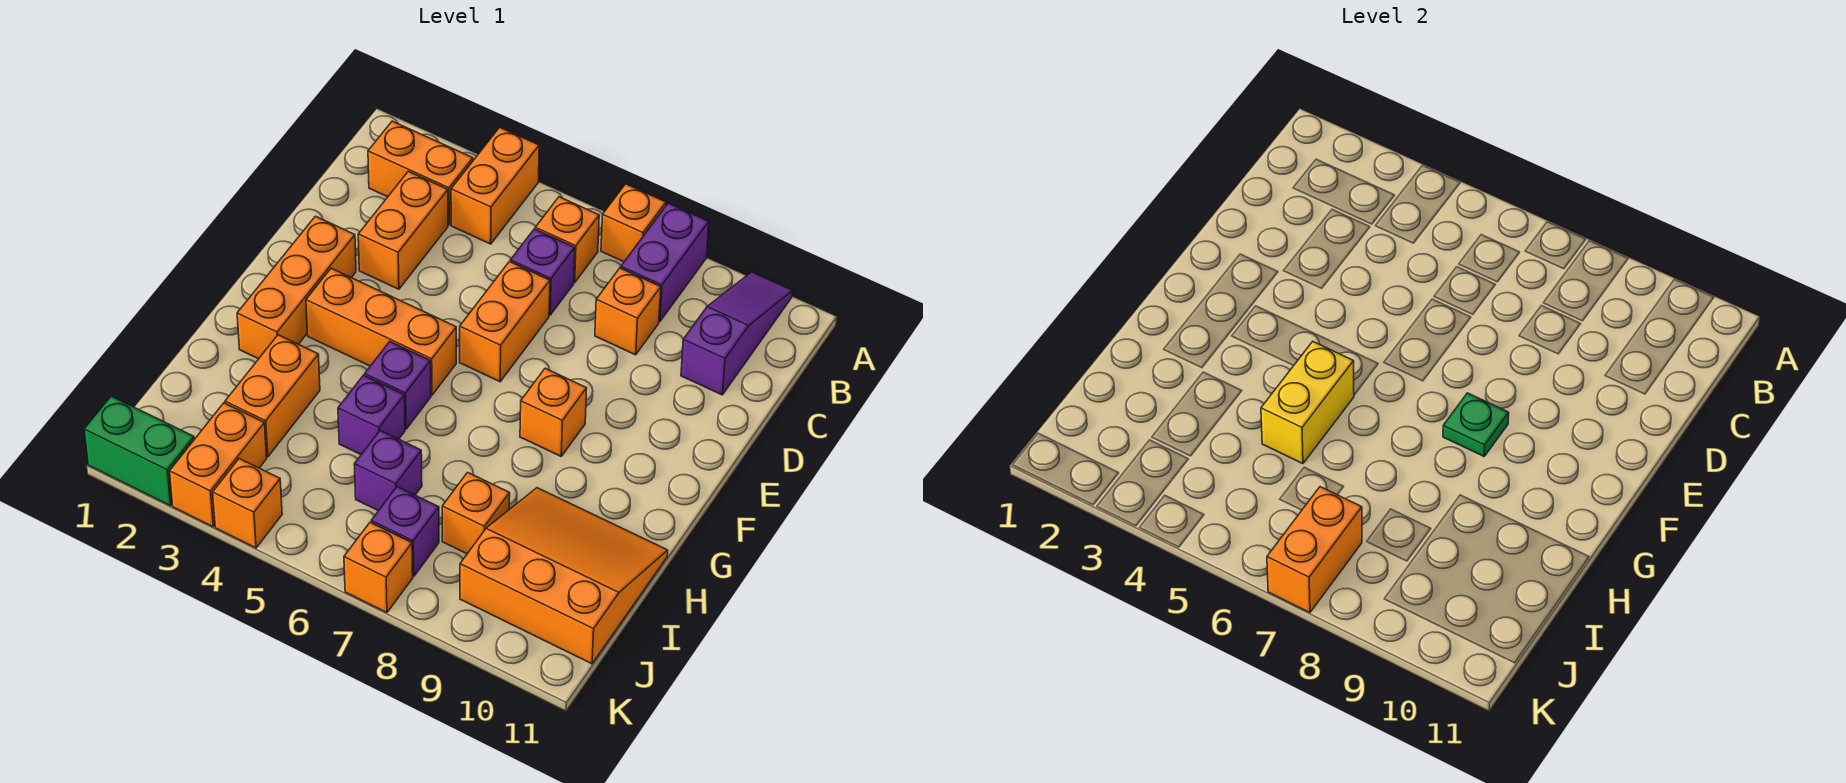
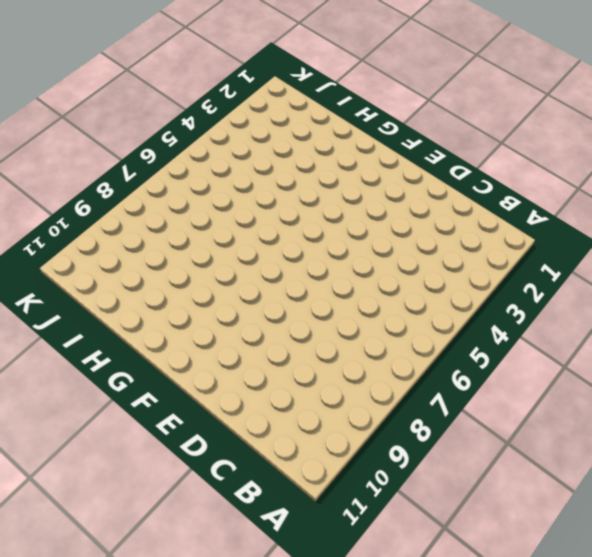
none -> orange 1x2 brick [451,127,539,244]
none -> orange 1x1 brick [601,184,666,262]
none -> purple 1x2 brick [621,203,709,322]

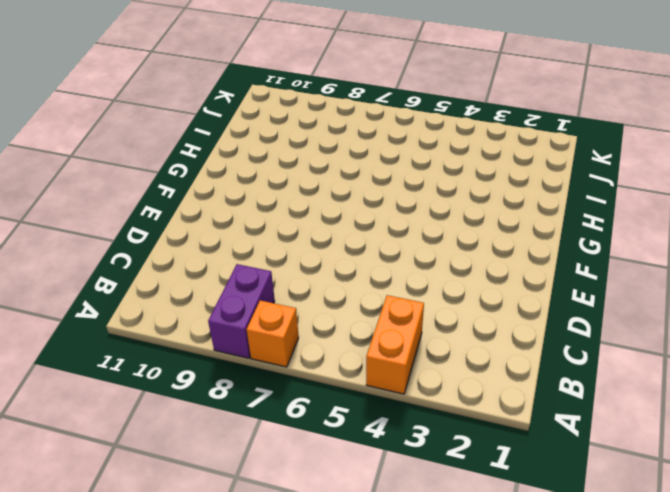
none -> purple 1x3 slope [681,272,793,395]
none -> orange 1x2 brick [368,121,473,225]
none -> orange 1x1 brick [535,197,599,283]

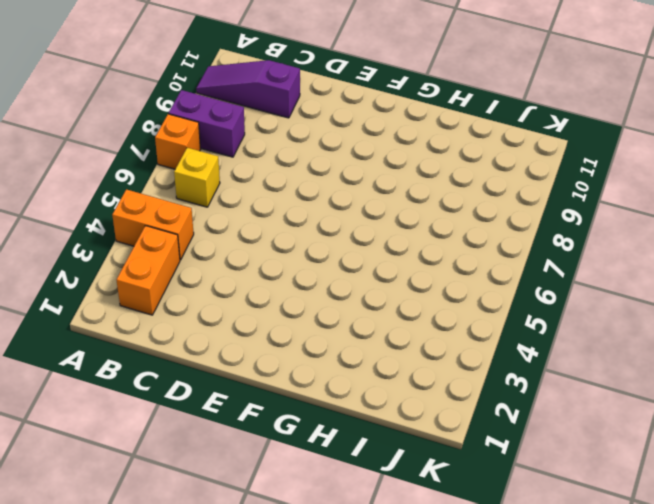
yellow 1x1 brick [174,148,220,207] -> orange 1x1 brick [535,197,599,283]
none -> orange 1x2 brick [358,171,448,289]
none -> purple 1x1 brick [510,229,575,315]
none -> orange 1x1 brick [595,268,661,355]

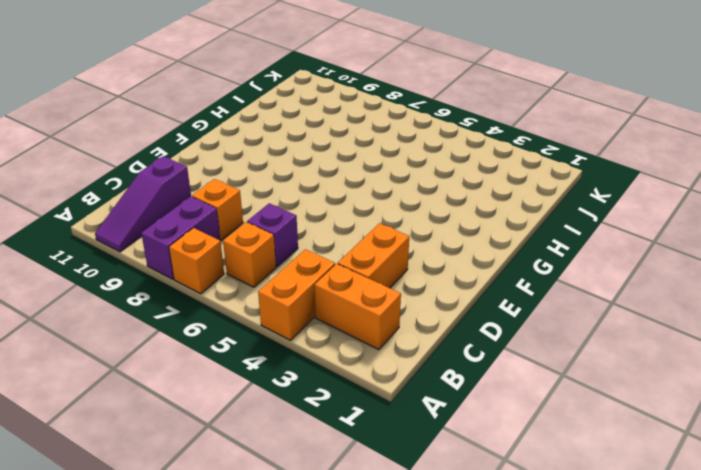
none -> orange 1x2 brick [460,262,550,382]
none -> orange 1x3 brick [237,216,356,359]
none -> orange 1x3 brick [306,268,456,395]

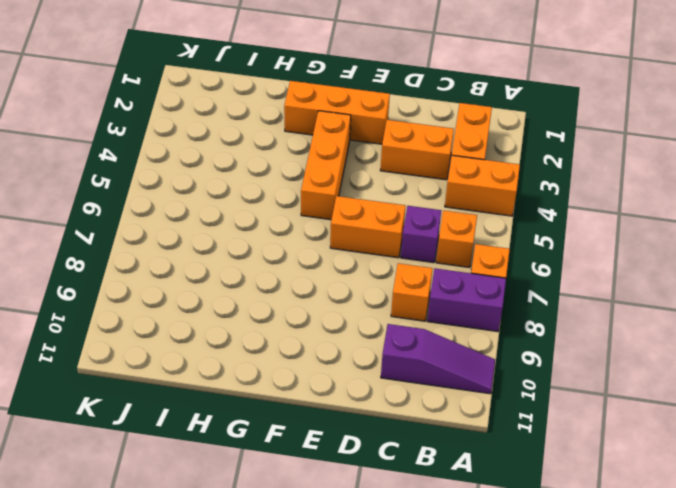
none -> orange 1x1 brick [520,368,587,456]
none -> purple 1x1 brick [365,342,431,429]
none -> orange 1x2 brick [225,335,320,457]

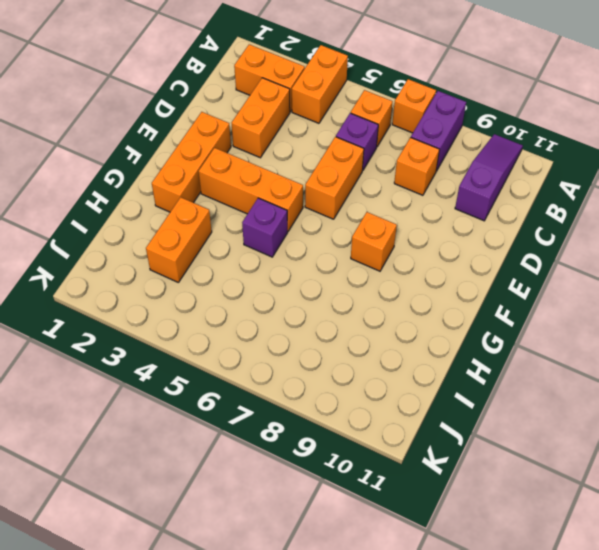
none -> purple 1x1 brick [338,375,405,454]
none -> orange 3x3 slope [460,488,668,664]
none -> purple 1x1 brick [354,431,422,511]

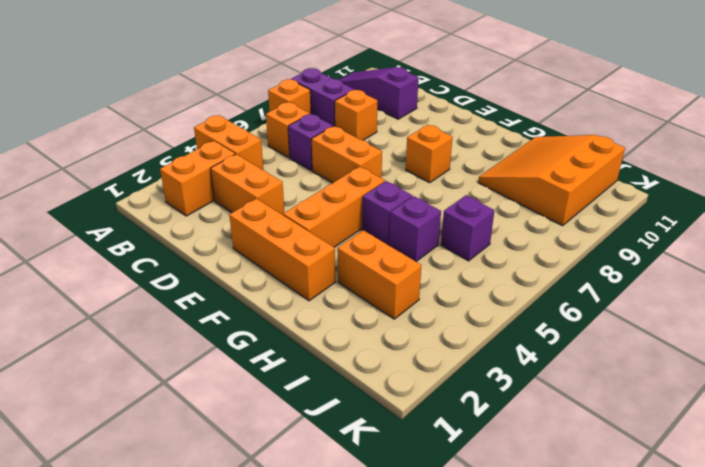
none -> orange 1x1 brick [442,472,510,554]
none -> orange 1x2 brick [170,403,267,527]
none -> purple 1x1 brick [371,487,439,576]

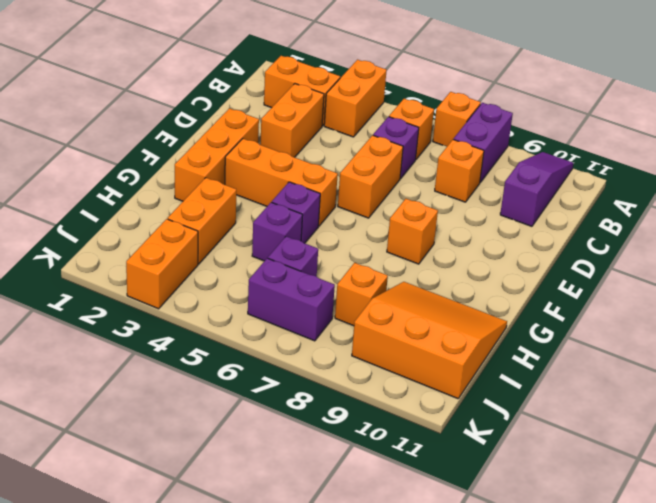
purple 1x2 brick [248,258,335,341] -> purple 1x1 brick [371,487,439,576]
none -> green 1x2 brick [84,396,194,506]
none -> orange 1x1 brick [213,459,282,548]
none -> orange 1x1 brick [344,522,413,613]

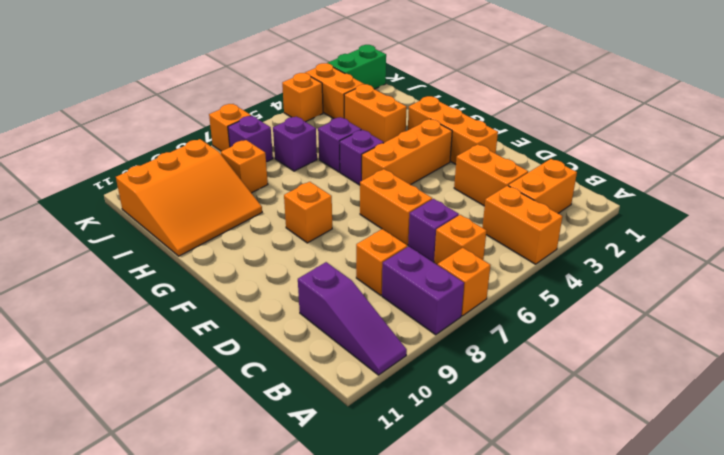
none -> green 1x1 plate [1443,393,1509,456]
none -> yellow 1x2 brick [1261,342,1354,464]
none -> orange 1x2 brick [1267,487,1362,613]

